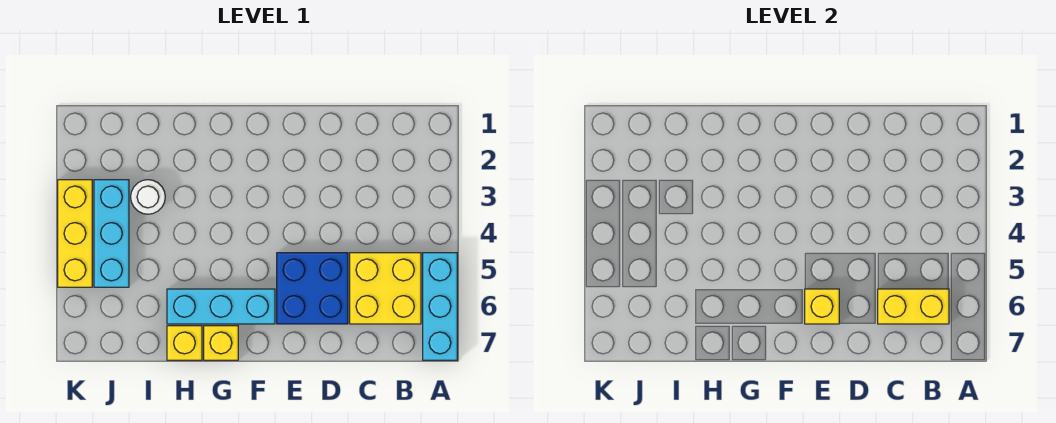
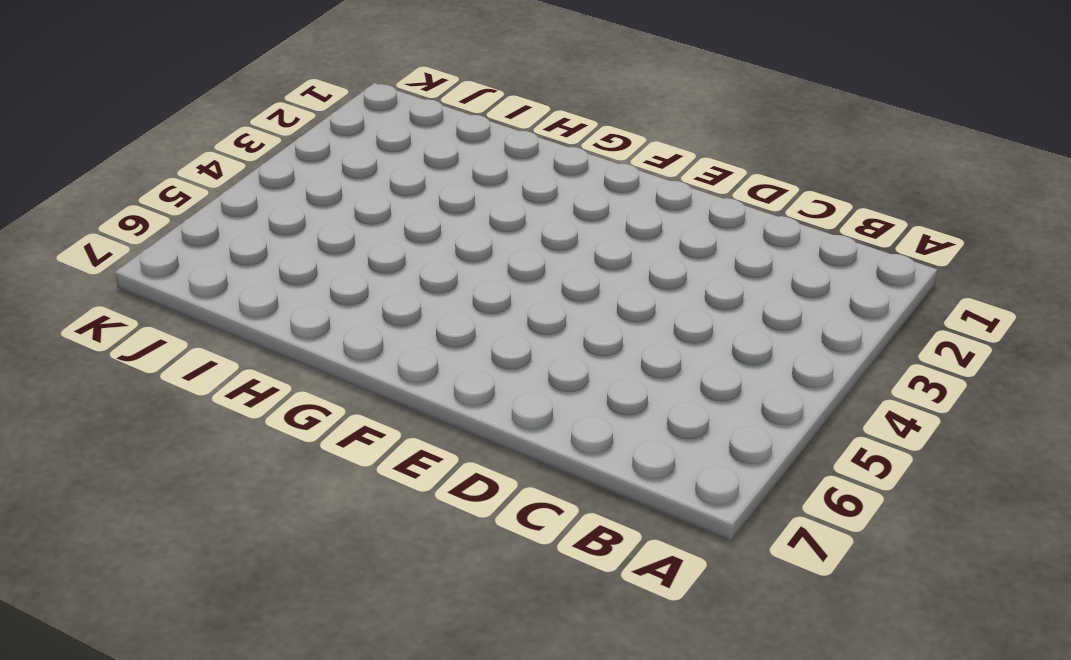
none -> cyan 1x3 brick [423,253,457,360]
none -> yellow 2x2 brick [350,253,421,324]

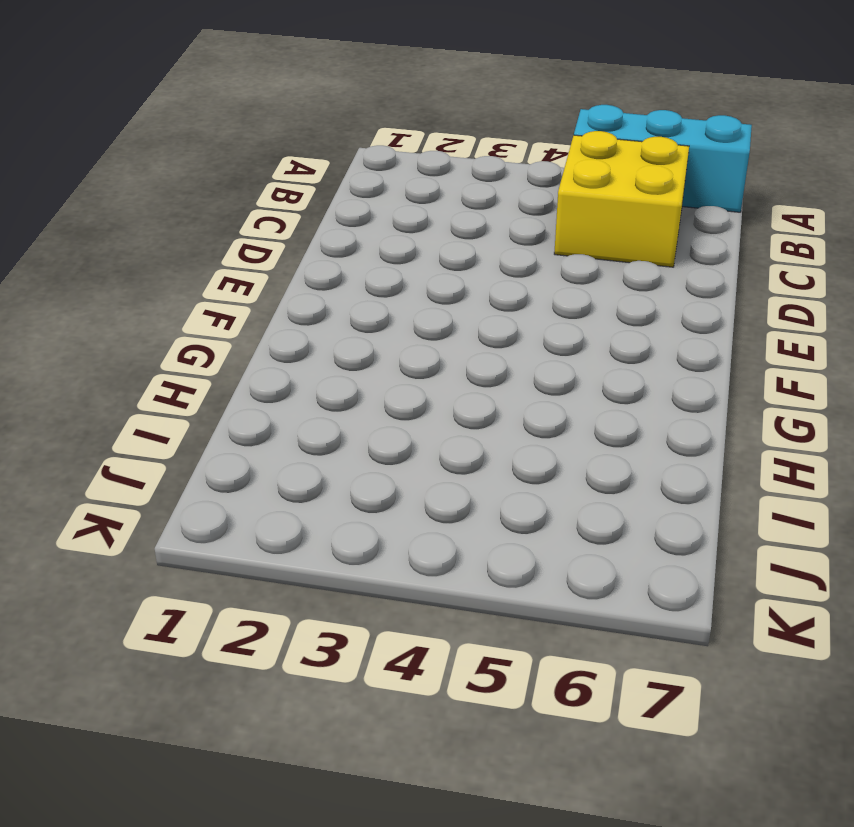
none -> blue 2x2 brick [277,253,348,324]
none -> cyan 1x3 brick [167,289,275,324]

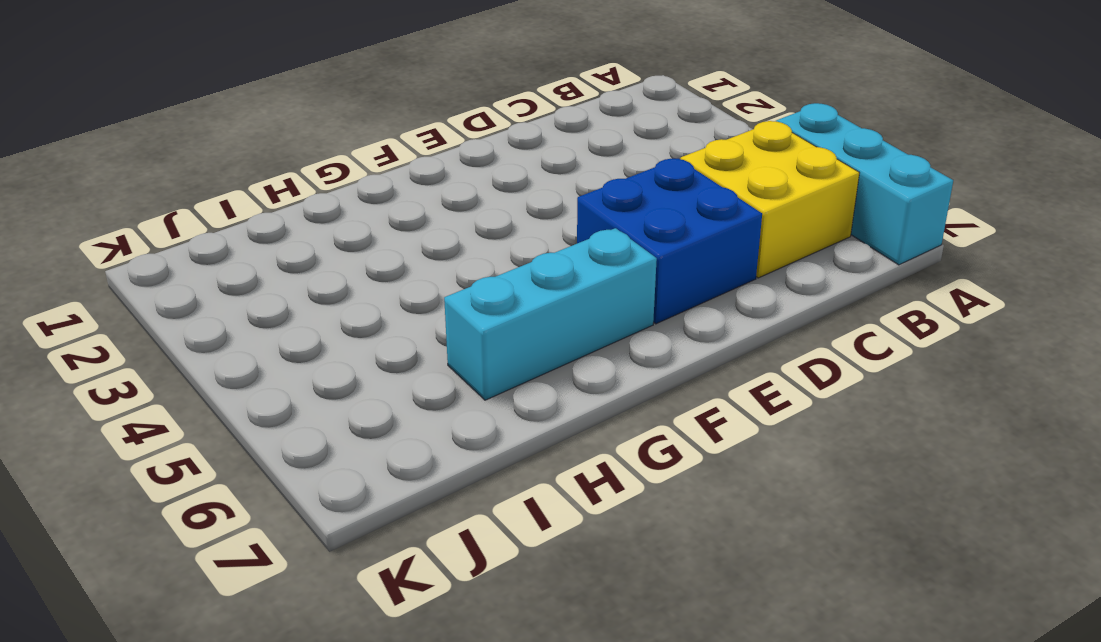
none -> yellow 1x1 brick [204,326,238,360]
none -> yellow 1x1 brick [167,326,202,360]

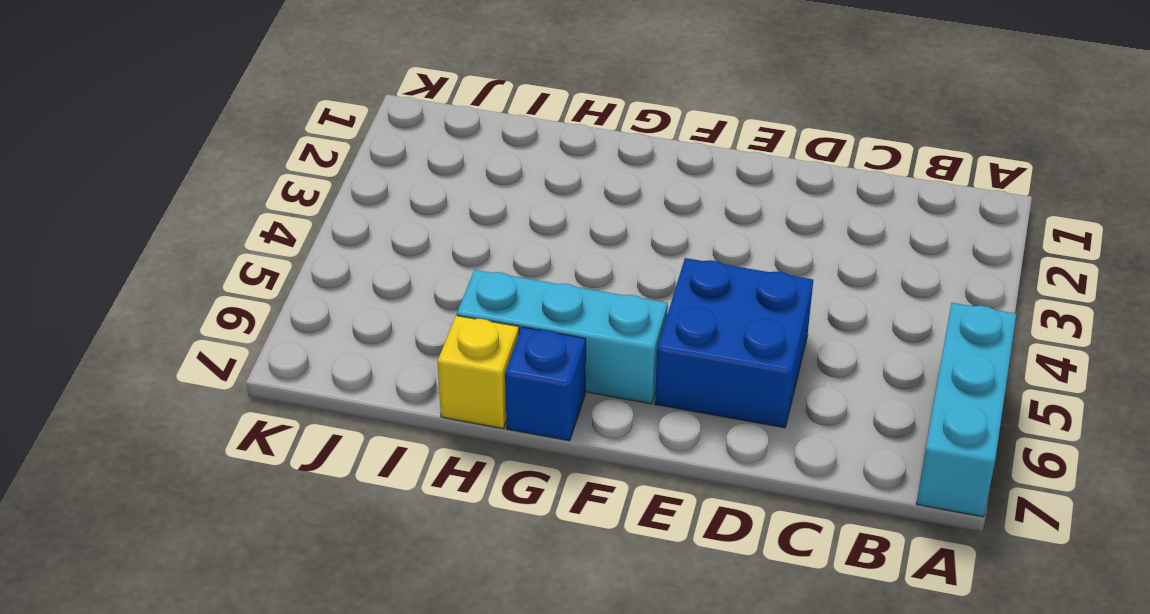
blue 1x1 brick [505,327,586,441] -> yellow 1x1 brick [204,326,238,360]
none -> yellow 2x2 brick [350,253,421,324]
none -> white 1x1 round brick [131,180,165,214]

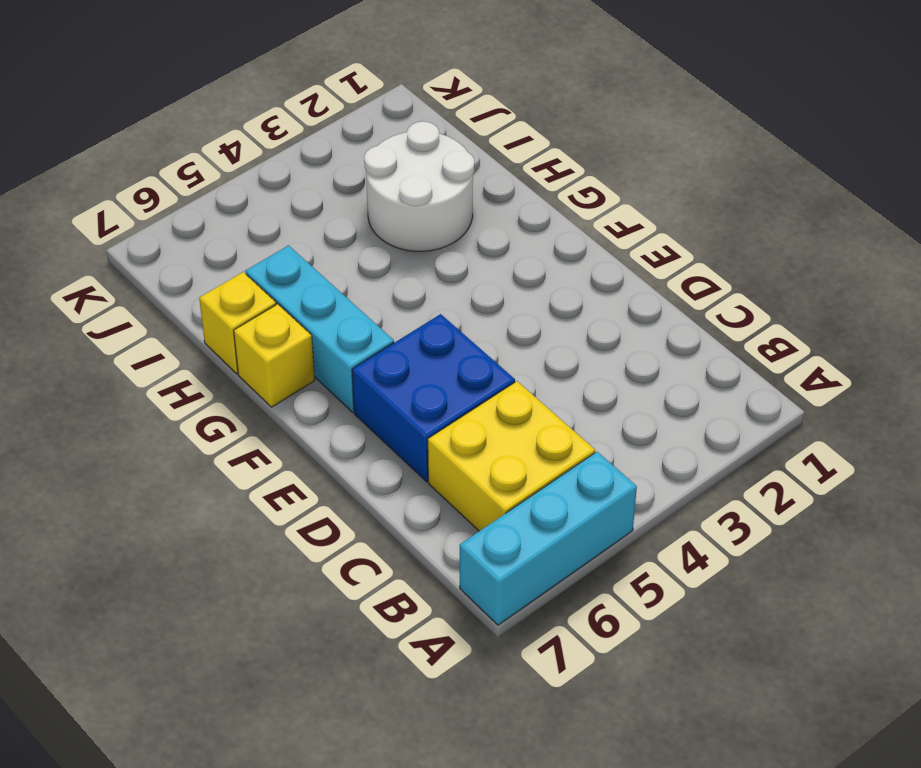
white 2x2 round brick [364,121,474,251] -> white 1x1 round brick [131,180,165,214]
none -> cyan 1x3 brick [94,180,129,287]
none -> yellow 1x3 brick [58,180,92,287]

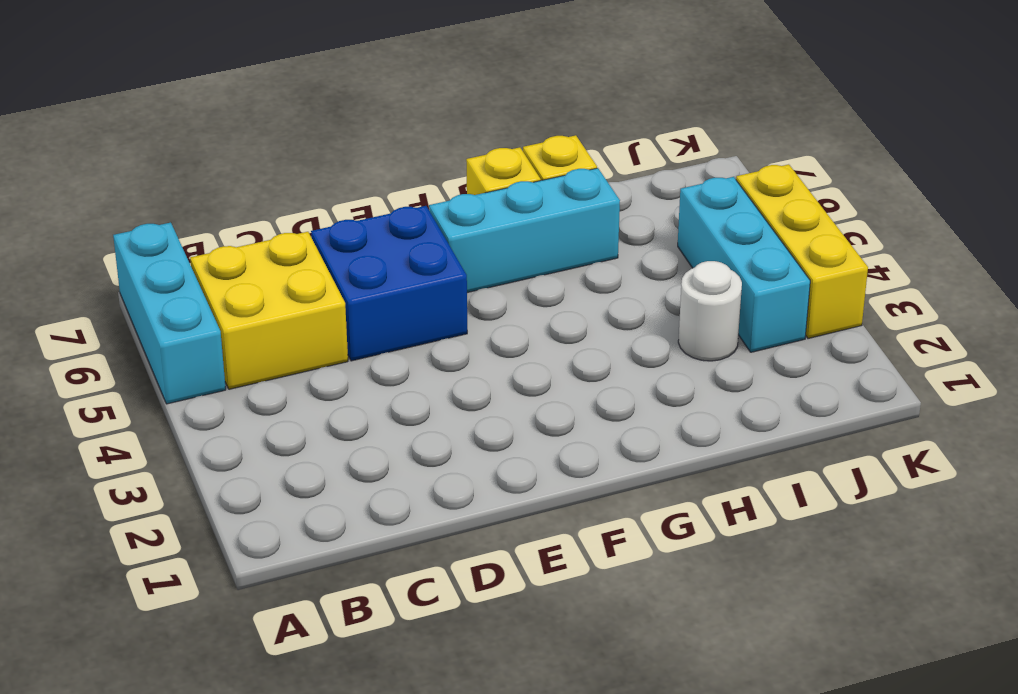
none -> yellow 1x2 brick [878,289,949,324]
none -> yellow 1x1 brick [805,289,839,324]

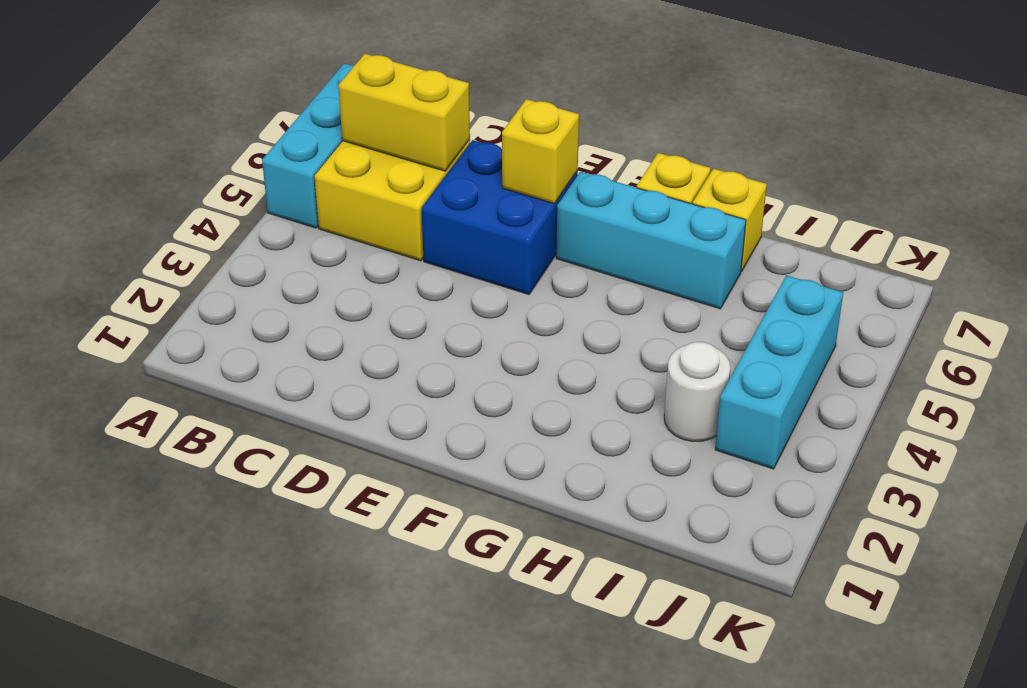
none -> yellow 1x3 brick [58,180,92,287]

